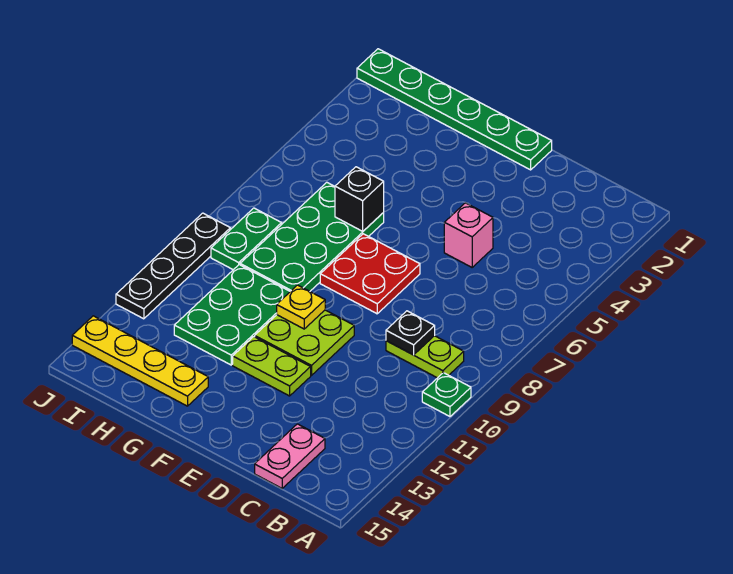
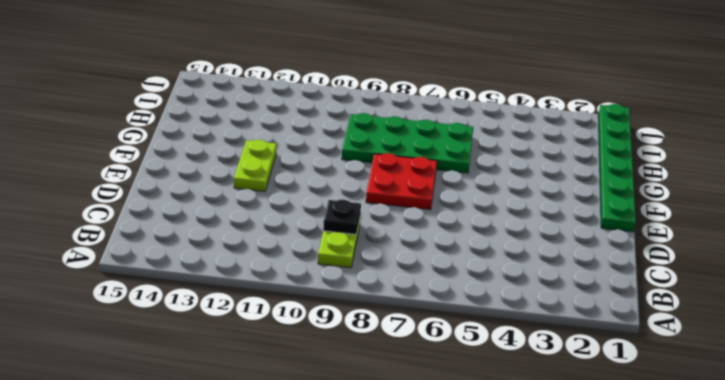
none -> green 1x1 plate [422,373,471,416]
none -> pink 1x2 plate [255,424,325,488]
none -> pink 1x1 brick [444,203,493,267]

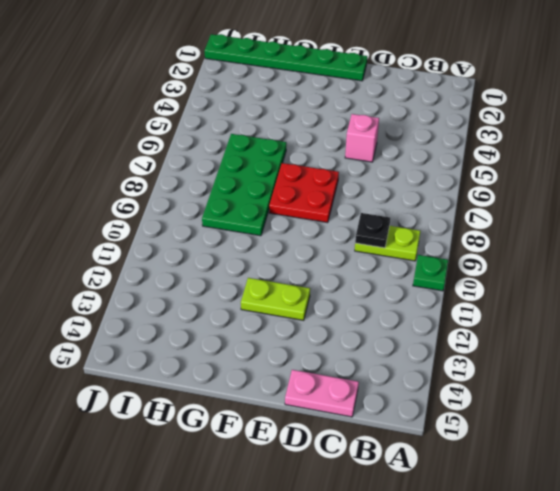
pink 1x2 plate [285,370,359,417] -> pink 1x2 plate turned to [255,424,325,488]
none -> lime 2x2 plate [255,310,354,375]
none -> green 2x3 plate [174,265,290,365]
none -> yellow 1x4 plate [72,316,208,406]

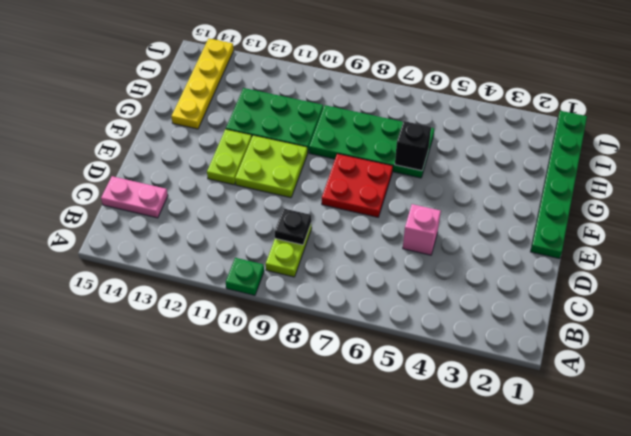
none -> green 1x2 plate [211,208,282,270]
none -> black 1x4 plate [116,213,230,319]
none -> yellow 1x1 plate [277,285,325,329]

